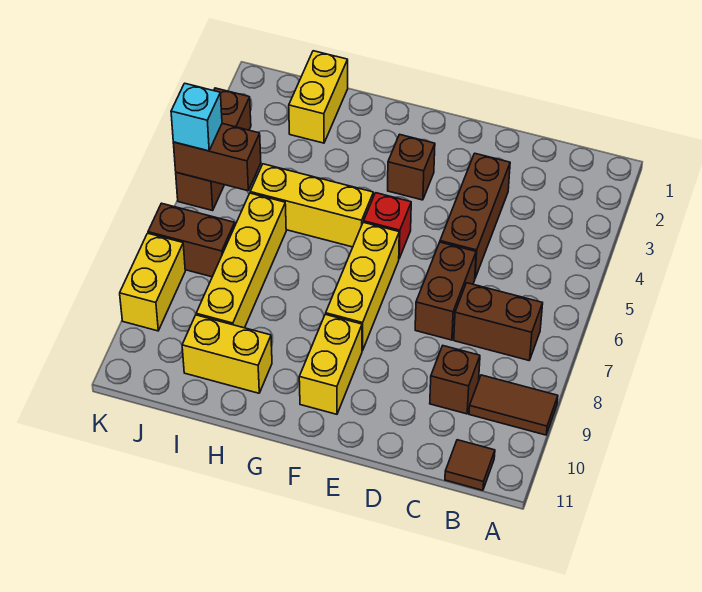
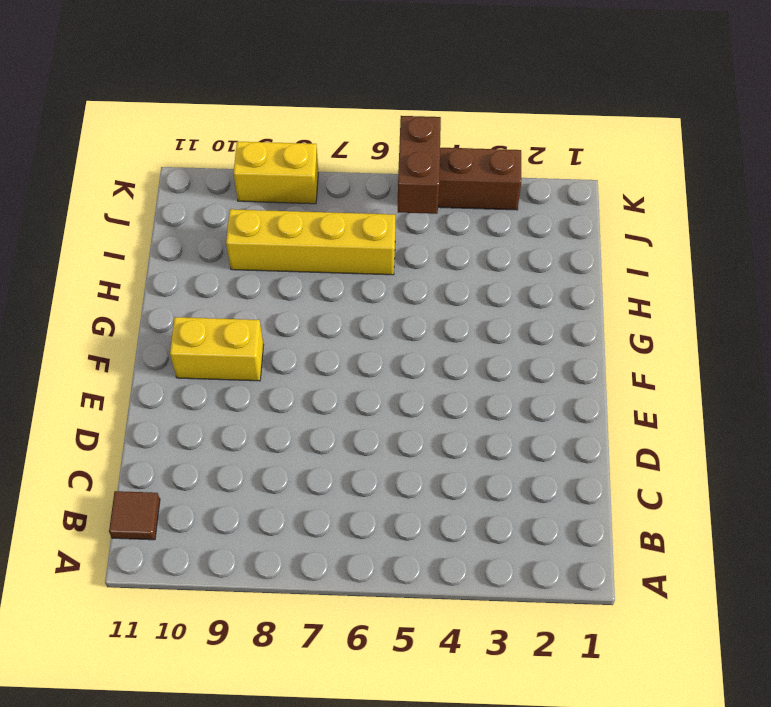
none -> brown 1x2 tile [469,375,558,435]
none -> brown 1x2 brick [454,283,543,360]
none -> brown 1x1 brick [430,346,480,414]

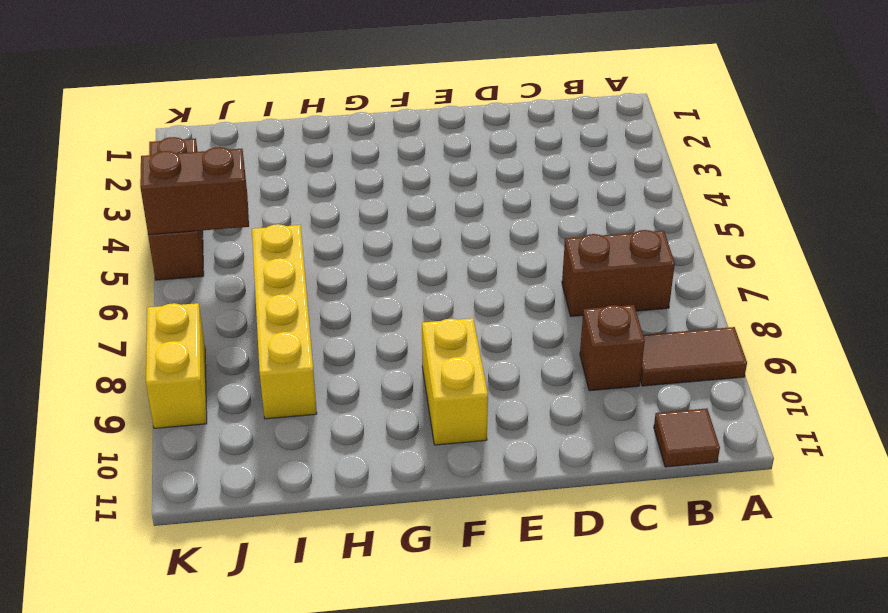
none -> brown 1x3 brick [440,153,510,278]
none -> brown 1x2 brick [415,242,476,340]
none -> brown 1x1 brick [388,134,435,200]

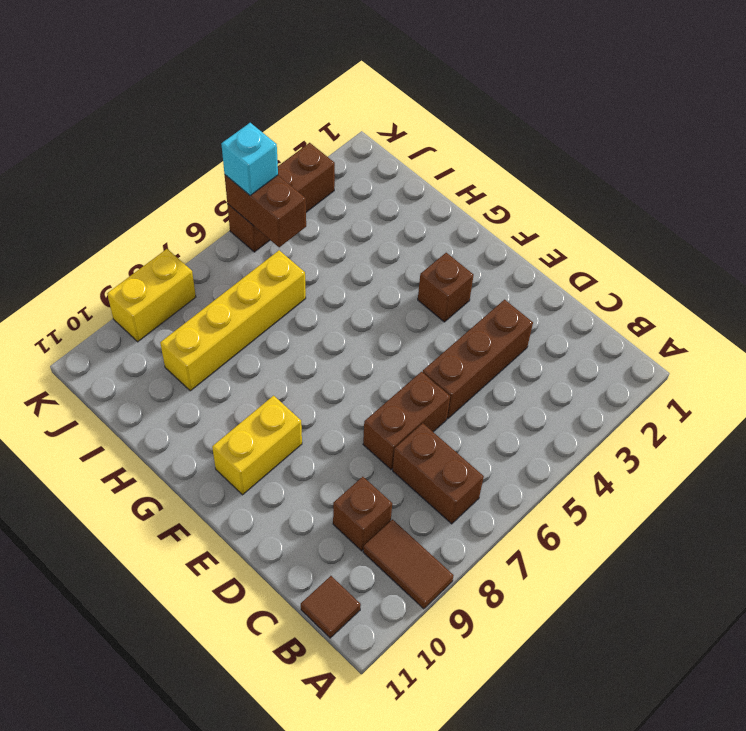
none -> red 1x1 brick [364,193,411,258]
none -> yellow 1x3 brick [326,222,399,351]
none -> yellow 1x3 brick [250,164,373,247]

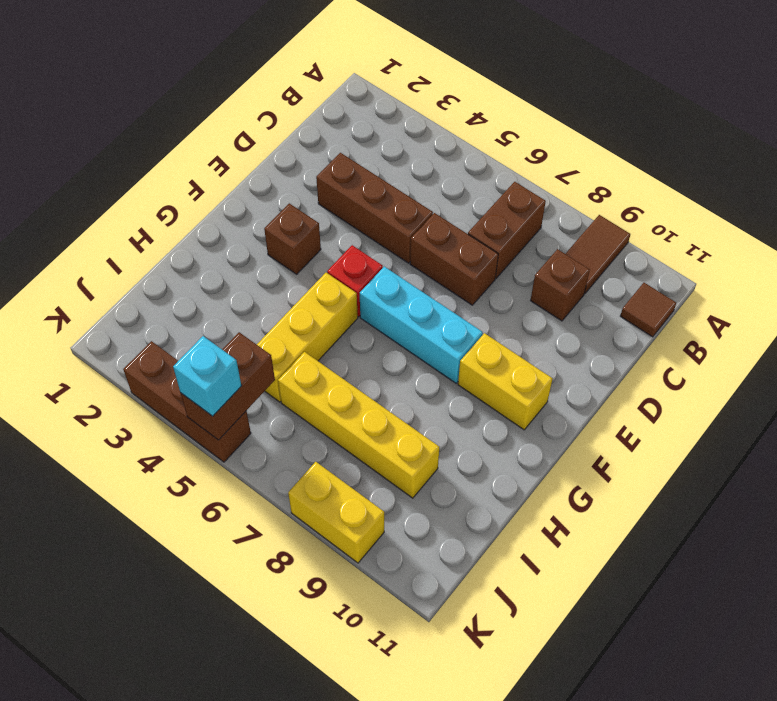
cyan 1x3 brick [360,267,483,383] -> yellow 1x3 brick [326,222,399,351]
none -> yellow 1x2 brick [182,315,272,393]
none -> yellow 1x2 brick [289,51,348,143]
none -> brown 1x2 brick [148,203,235,277]

